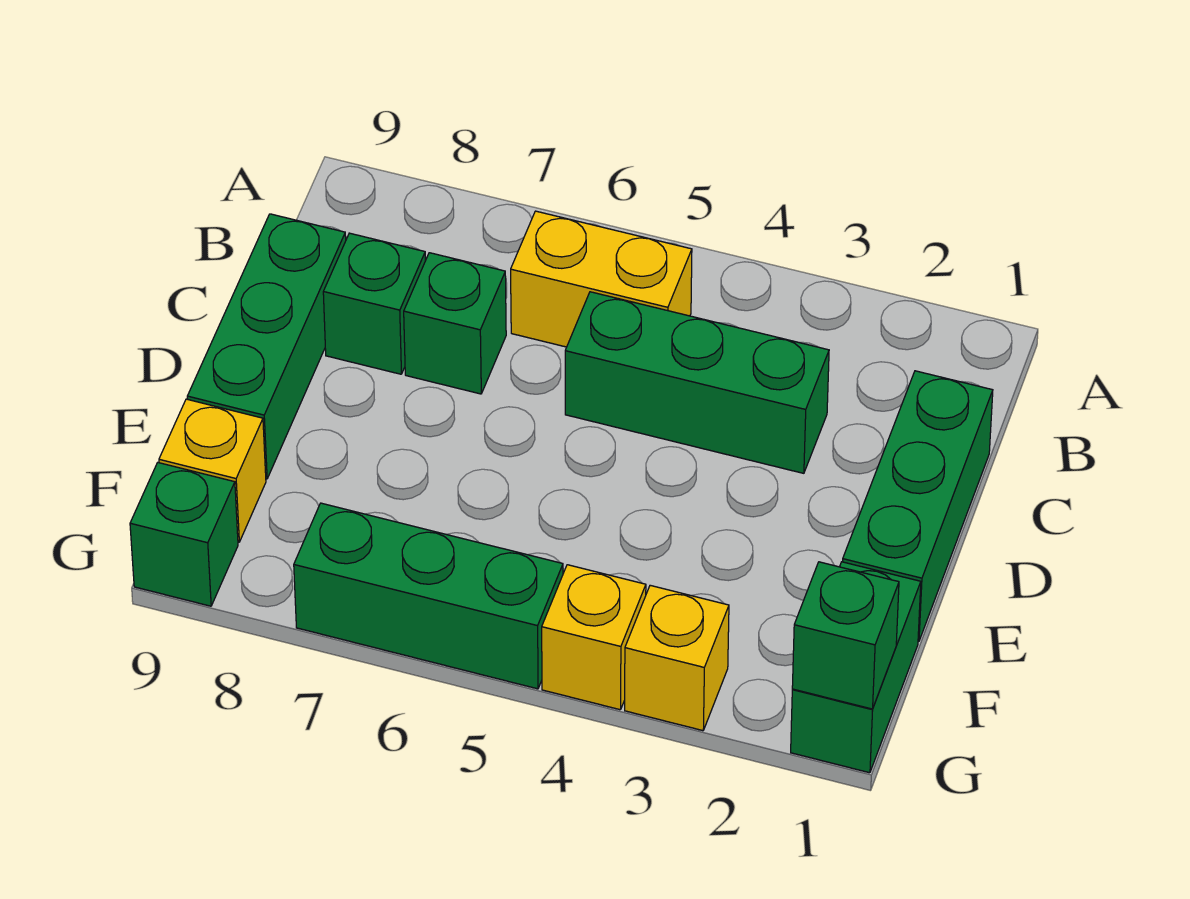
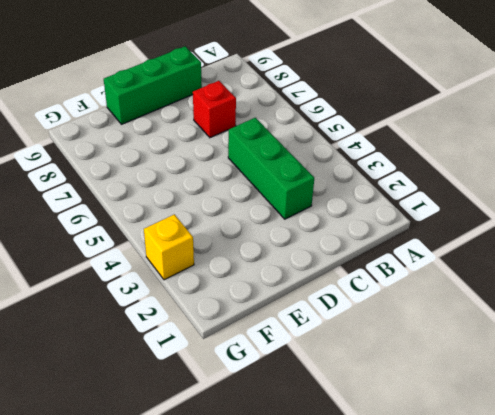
red 1x1 brick [193,81,236,138] -> green 1x1 brick [404,253,506,394]
none -> yellow 1x2 brick [511,211,692,347]
none -> green 1x3 brick [843,371,993,642]
none -> green 1x1 brick [323,233,425,374]

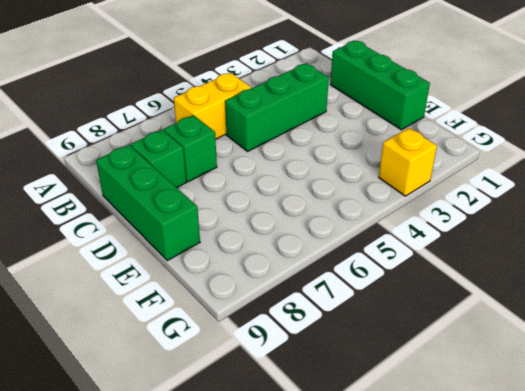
none -> green 1x2 brick [791,562,921,773]
none -> yellow 1x1 brick [159,399,266,542]
none -> yellow 1x1 brick [542,565,646,710]

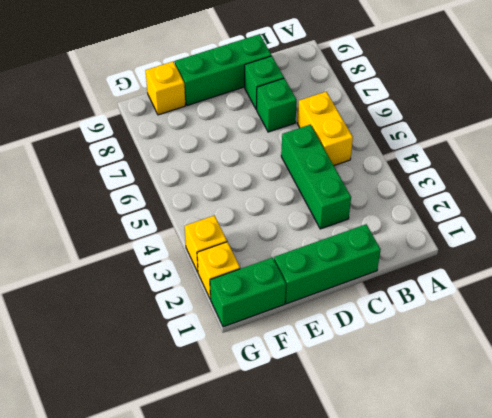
yellow 1x1 brick [197,242,240,299] -> yellow 1x1 brick moved to [542,565,646,710]
none -> green 1x3 brick [294,503,563,689]
none -> green 1x1 brick [130,463,238,606]
none -> green 1x1 brick [792,562,899,709]

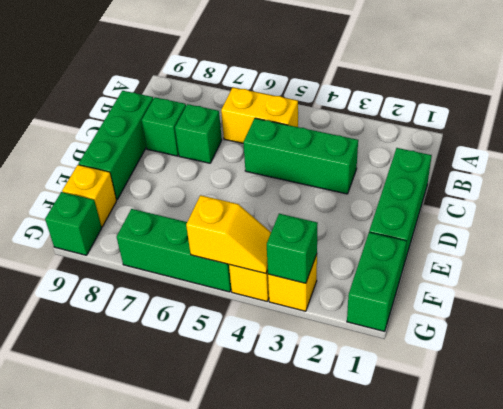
green 1x1 brick [267,214,318,283] -> green 1x1 brick moved to [792,562,899,709]
yellow 1x2 slope [186,195,271,273] -> none

